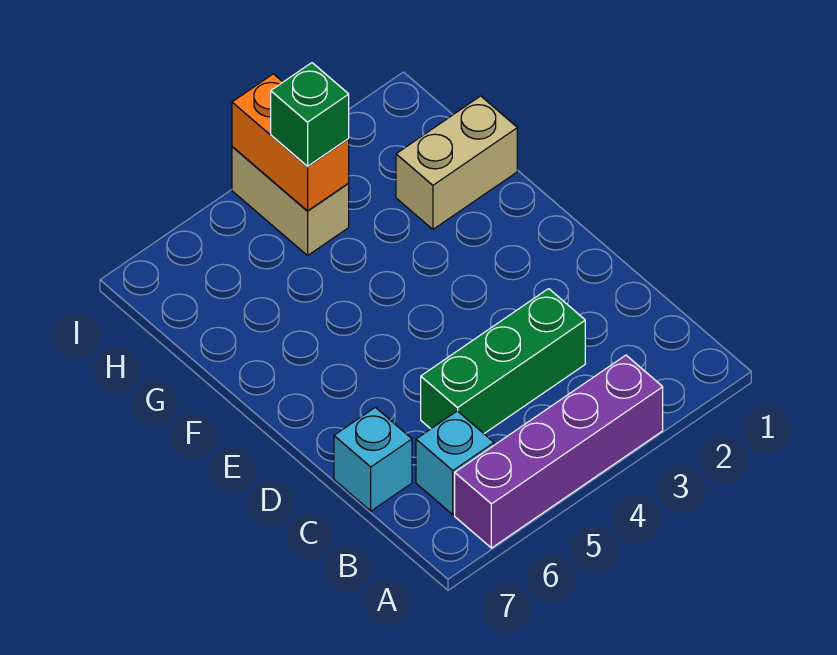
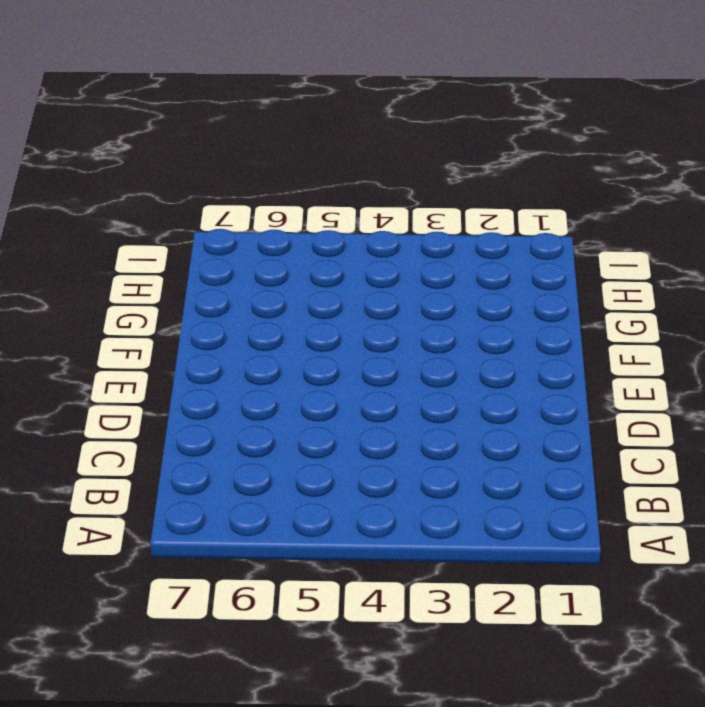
none -> purple 1x4 brick [455,355,663,548]
none -> cyan 1x1 brick [416,411,494,515]

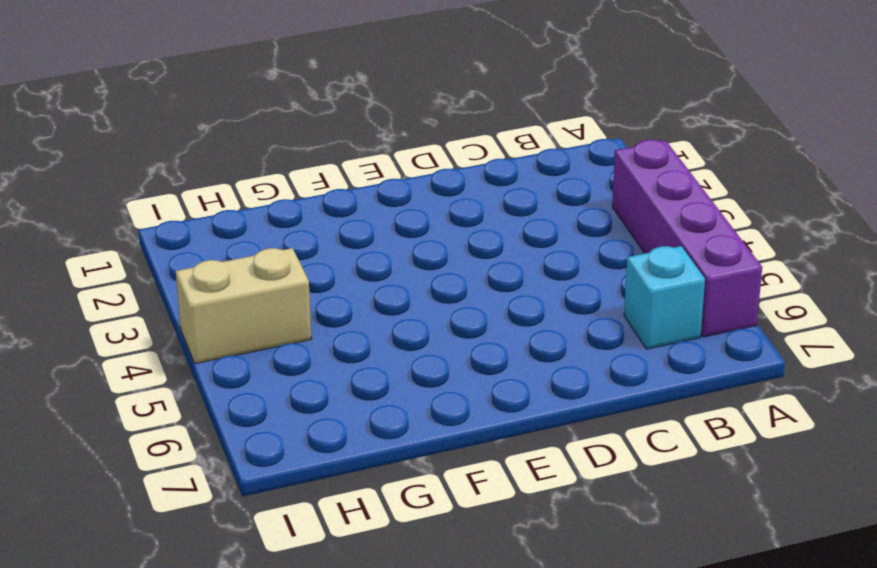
none -> green 1x3 brick [421,289,585,433]
none -> cyan 1x1 brick [334,407,412,511]

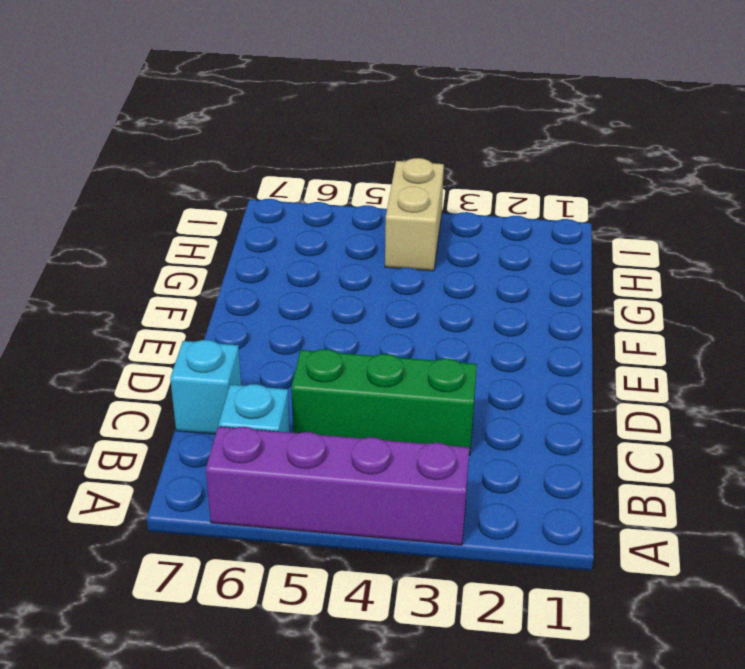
none -> tan 1x2 brick [396,96,517,229]
none -> orange 1x2 brick [232,74,349,211]

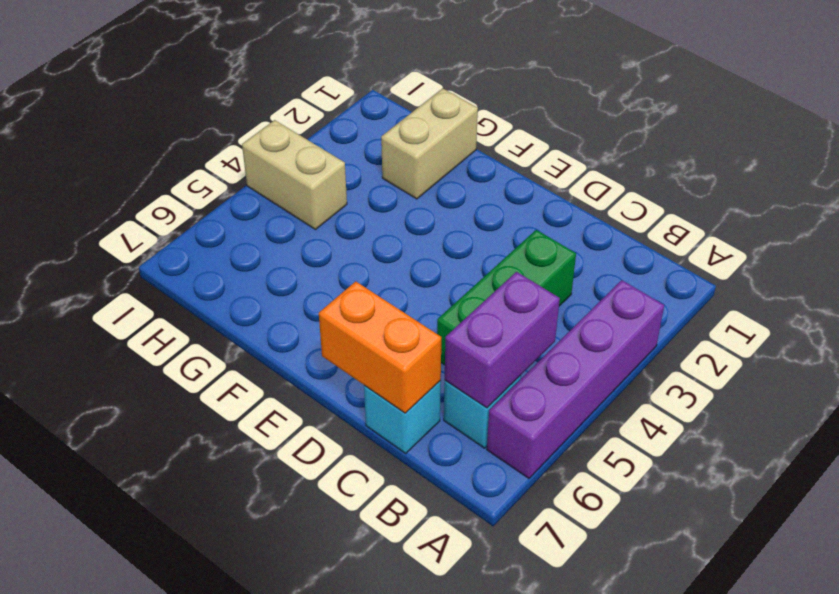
purple 1x2 brick [445,272,560,408] -> none
orange 1x2 brick [319,281,441,413] -> orange 1x2 brick moved to [232,74,349,211]
none -> green 1x1 brick [271,63,349,167]

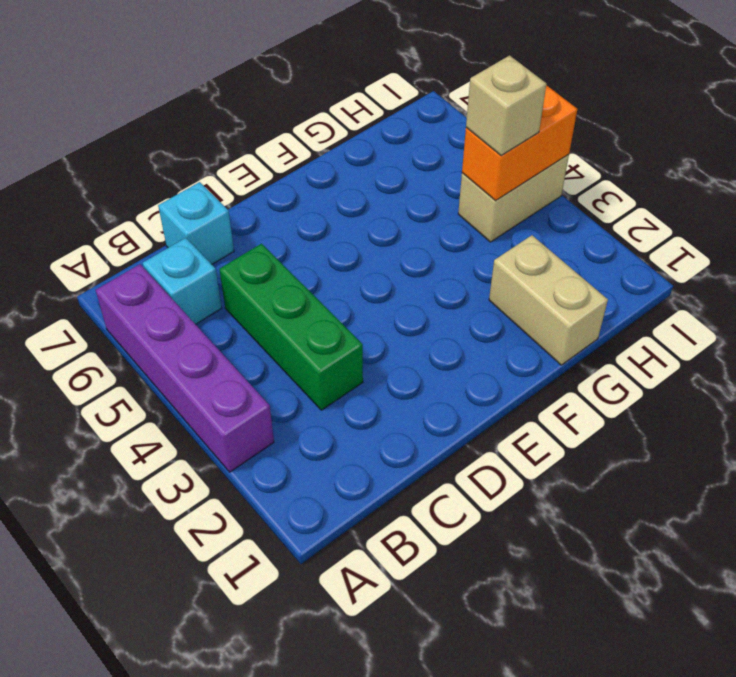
tan 1x1 brick [466,55,546,156] -> green 1x1 brick [271,63,349,167]

